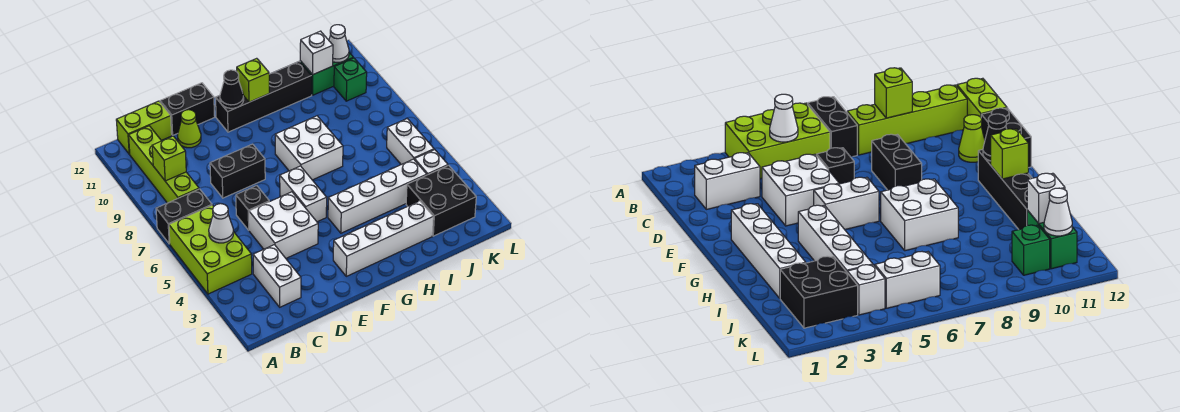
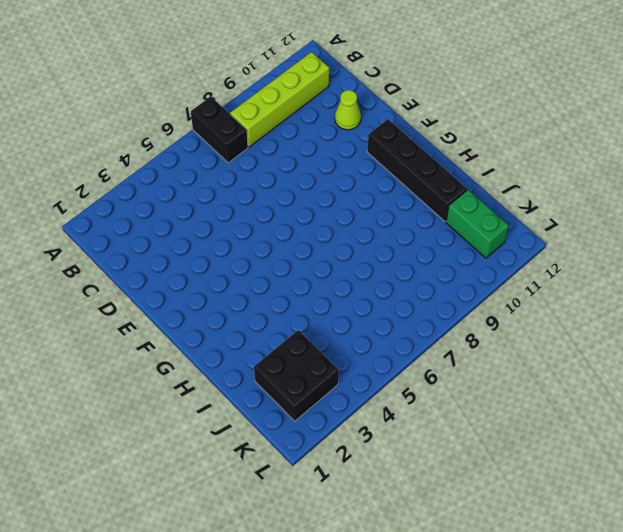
none -> lime 2x3 brick [169,205,252,294]
none -> lime 1x2 brick [116,101,172,154]
none -> white 1x2 brick [253,245,301,307]

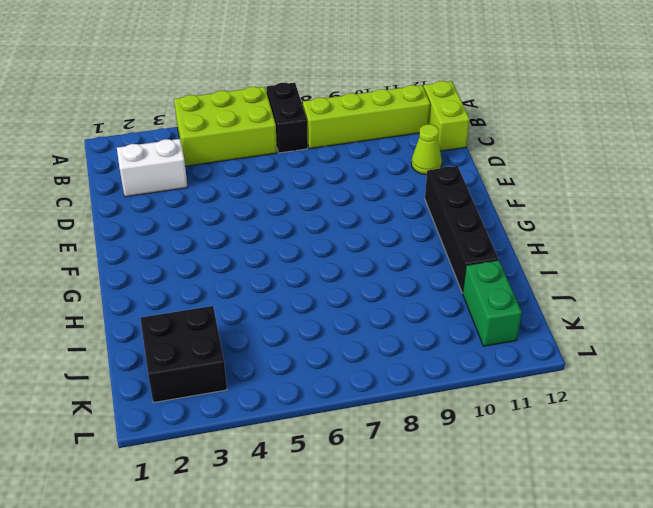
none -> white 2x2 brick [249,192,318,258]
none -> black 1x1 brick [236,186,269,230]
none -> black 1x2 brick [210,144,265,198]

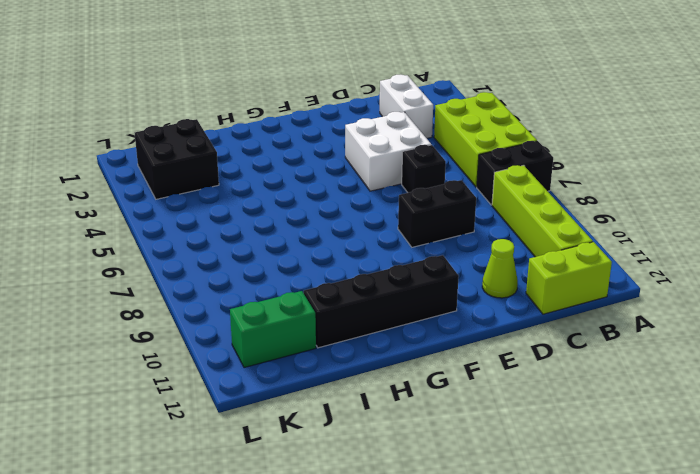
none -> black 1x2 brick [160,83,215,135]
none -> white 1x4 brick [333,201,433,276]
none -> white 1x2 brick [280,166,327,222]

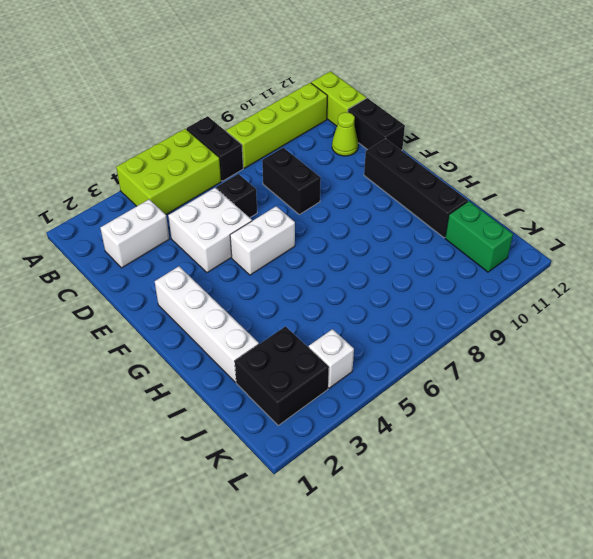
none -> white 1x4 brick [328,159,427,233]
none -> white 2x2 brick [275,116,343,180]
none -> white 1x2 brick [387,119,434,165]

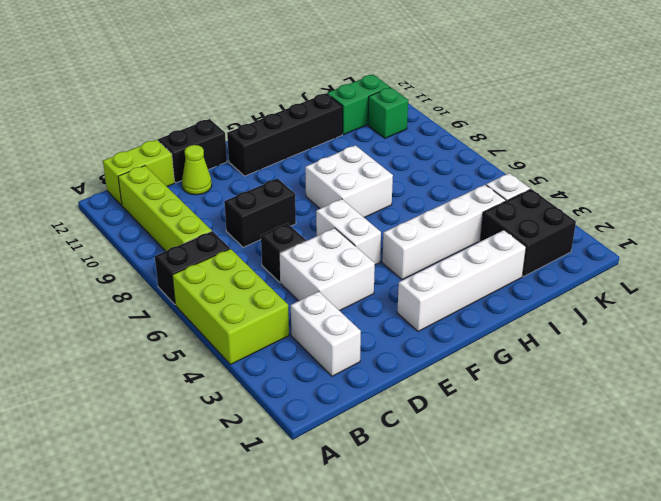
none -> white 1x2 brick [387,119,434,165]
none -> white 1x1 cone [209,204,233,243]
none -> lime 1x1 brick [152,136,186,181]

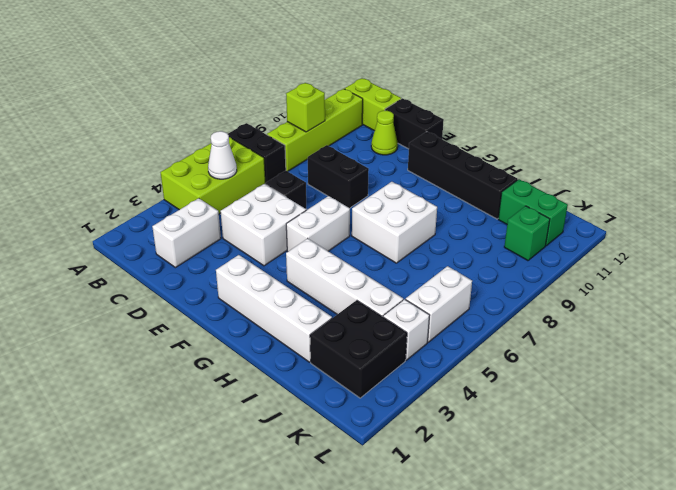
none -> black 1x1 cone [220,70,244,108]
none -> lime 1x1 brick [237,58,269,102]
none -> white 1x1 brick [300,31,333,74]

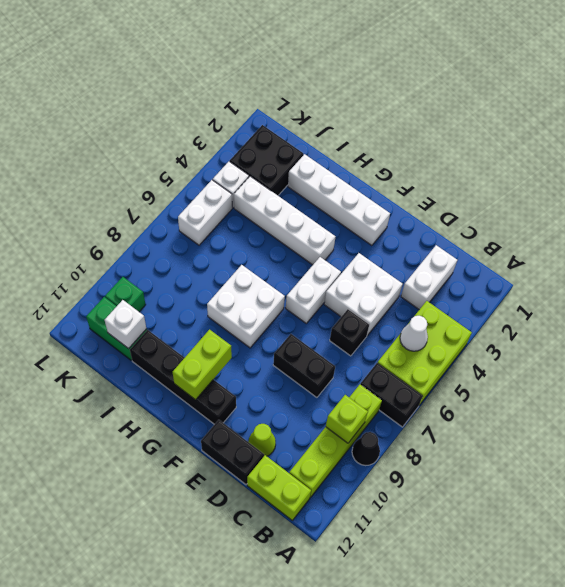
black 1x1 cone [352,432,380,466] -> black 1x1 cone moved to [220,70,244,108]
lime 1x2 brick [173,330,232,400] -> lime 1x1 brick [237,58,269,102]
none -> white 1x1 cone [329,25,349,63]

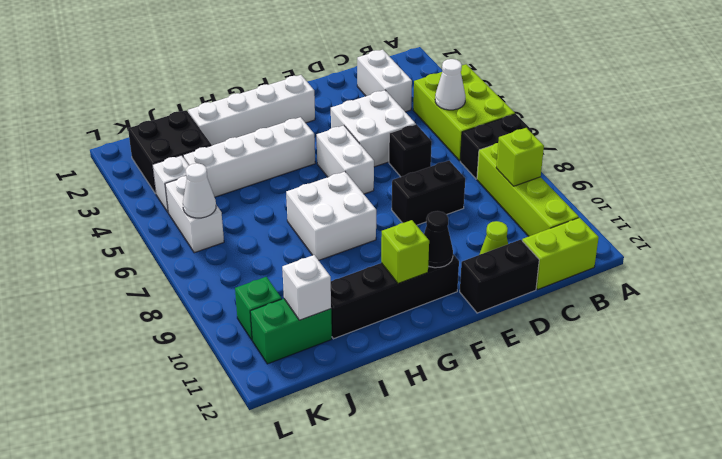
white 1x1 cone [183,163,216,218] -> white 1x1 cone moved to [329,25,349,63]

